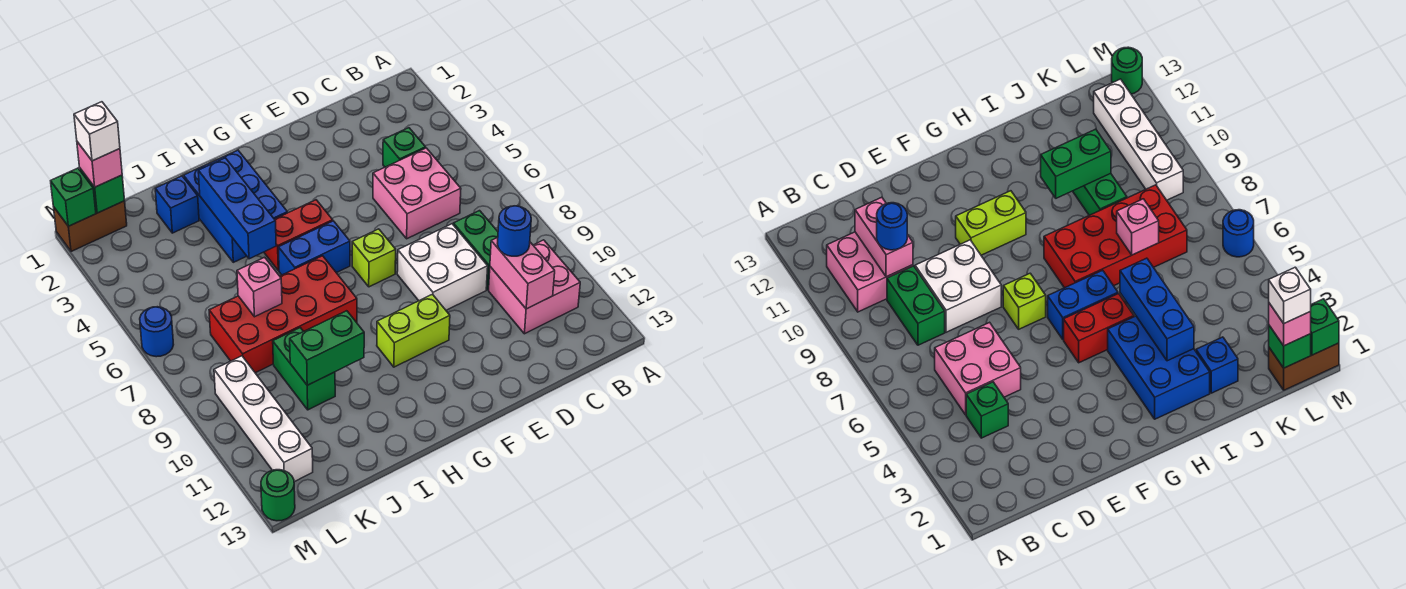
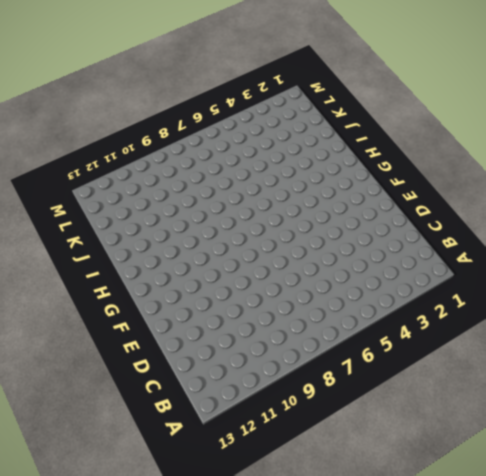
none -> pink 2x2 brick [489,240,580,334]
none -> green 1x1 brick [383,128,426,167]
none -> pink 2x2 brick [373,148,461,239]

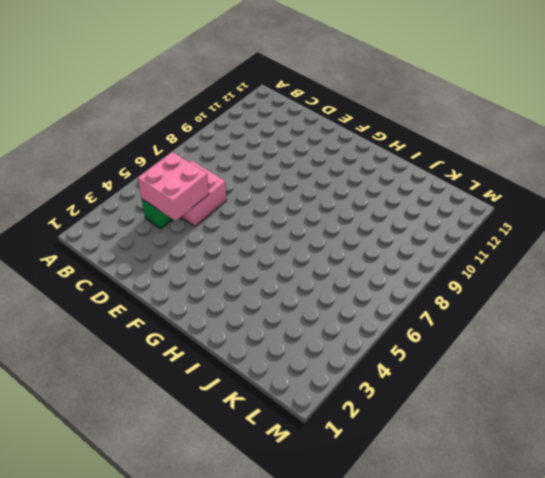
pink 2x2 brick [138,152,209,221] -> pink 2x2 brick moved to [489,240,580,334]
none -> green 1x2 brick [453,211,498,290]
none -> white 2x2 brick [397,224,488,310]
none -> lime 1x1 brick [352,229,396,287]

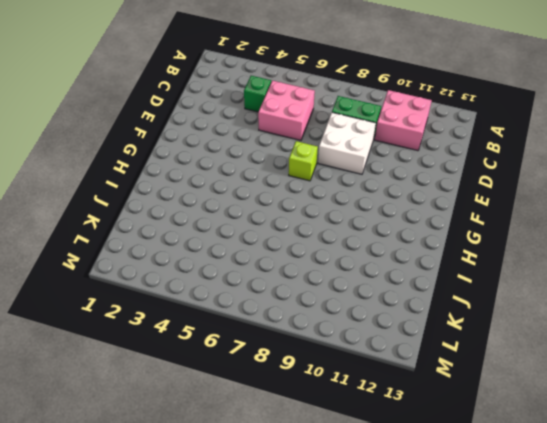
none -> lime 1x2 brick [377,294,450,367]
none -> red 1x2 brick [264,200,333,271]
none -> blue 1x2 brick [278,221,350,275]

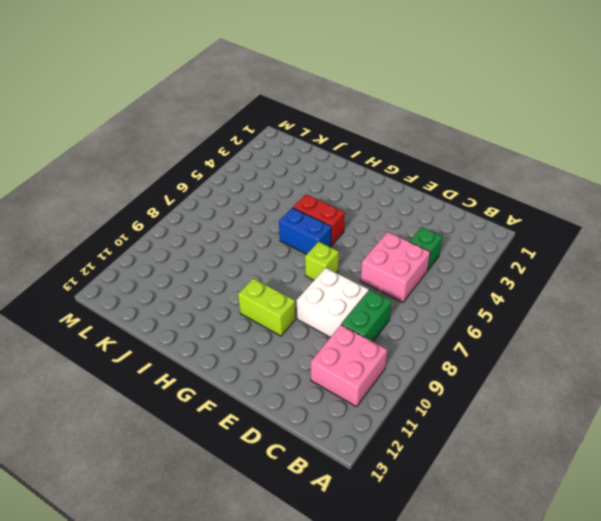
none -> blue 2x3 brick [184,150,287,262]
none -> red 2x4 brick [209,256,357,373]
none -> blue 1x1 brick [155,176,199,233]

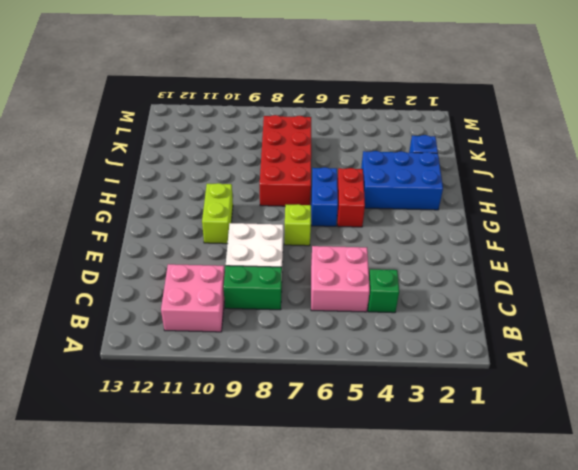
none -> green 1x2 brick [273,328,335,410]
none -> brown 1x2 brick [54,201,127,252]
none -> white 1x4 brick [214,356,313,482]

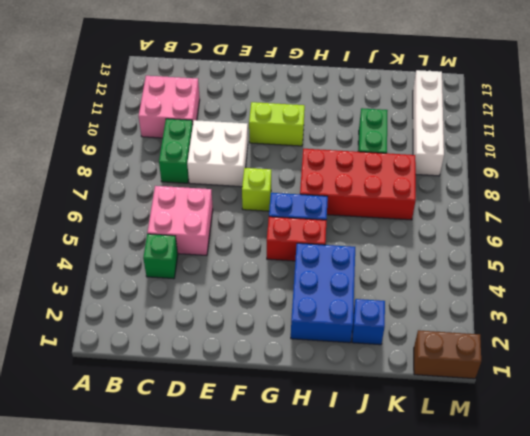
none -> blue 1x1 round brick [140,307,174,357]
none -> green 1x1 round brick [261,470,295,521]
none -> pink 1x2 brick [490,238,555,309]

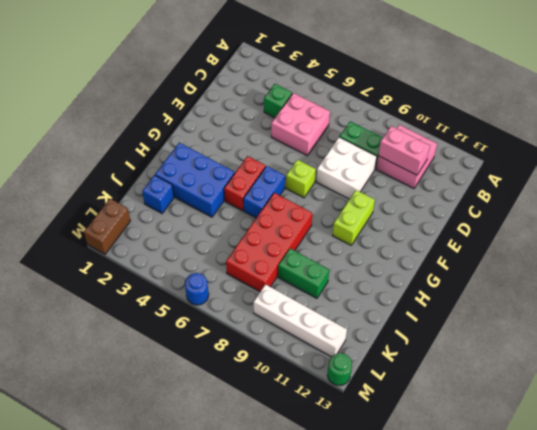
none -> blue 1x3 brick [198,158,276,259]
none -> green 1x2 brick [290,311,364,385]
none -> pink 1x1 brick [237,257,282,317]

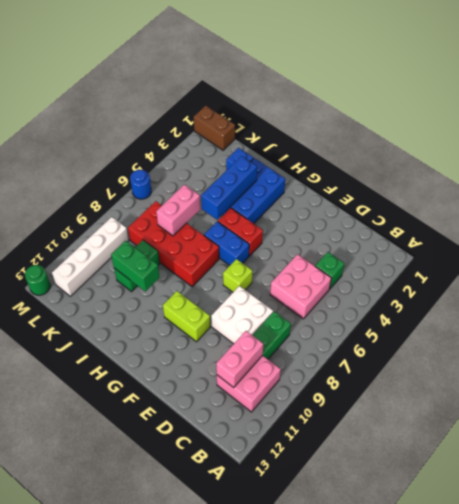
pink 1x2 brick [156,185,200,236] -> pink 1x1 brick [237,257,282,317]
none -> green 1x1 brick [80,169,125,213]
none -> green 1x1 brick [51,168,96,226]
none -> blue 1x1 round brick [498,206,531,256]

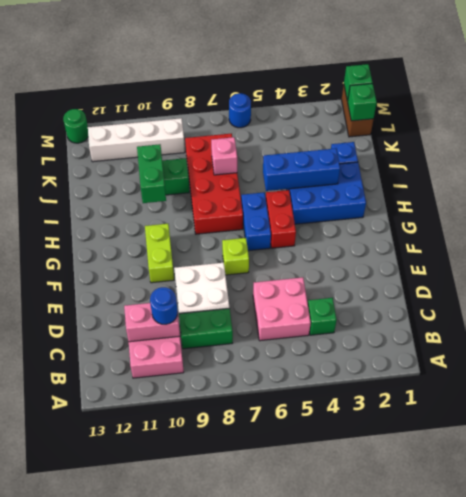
none -> pink 1x1 brick [77,142,122,187]
none -> white 1x1 brick [74,102,120,161]

